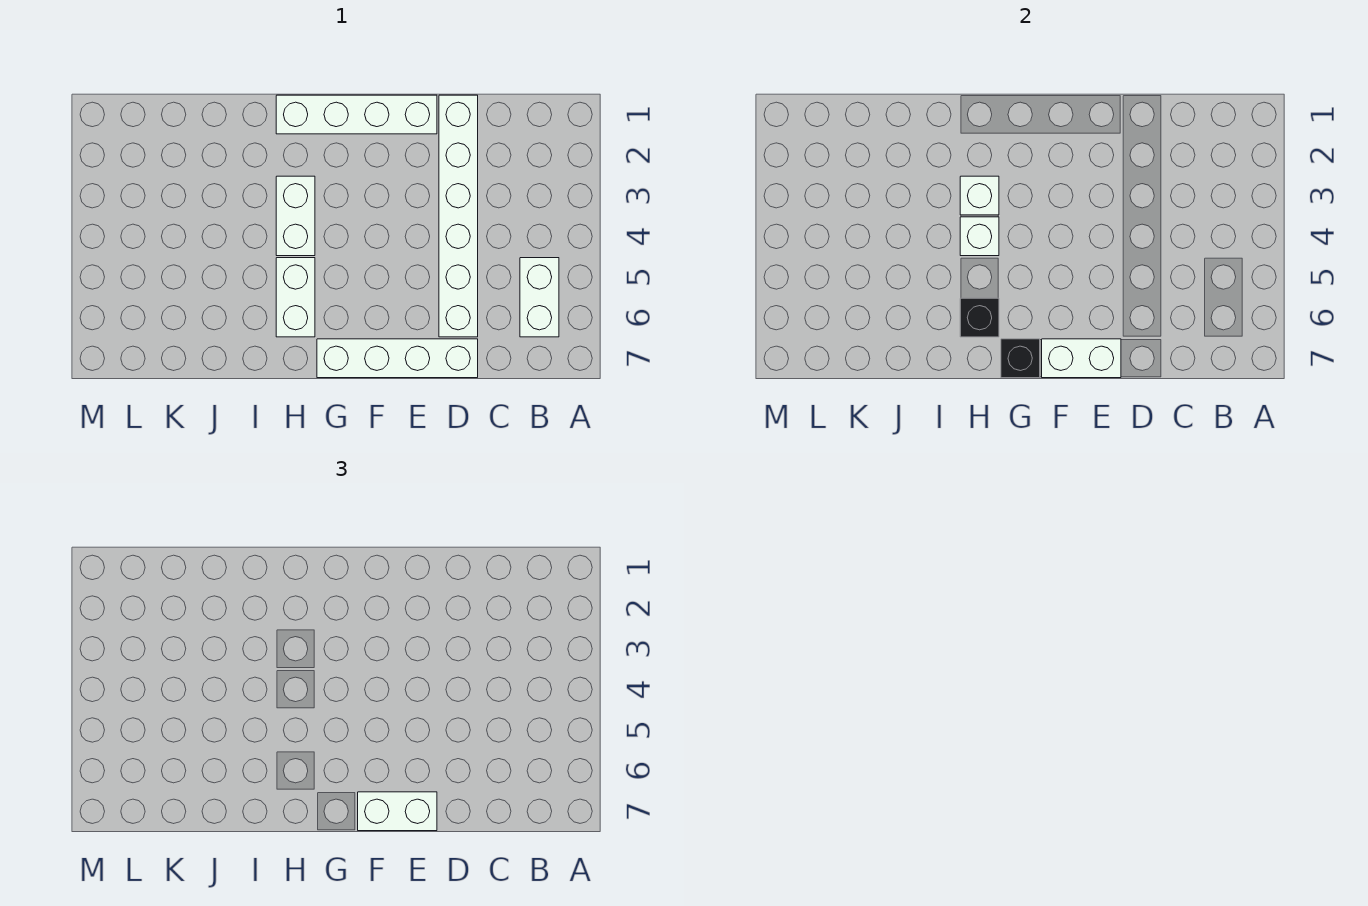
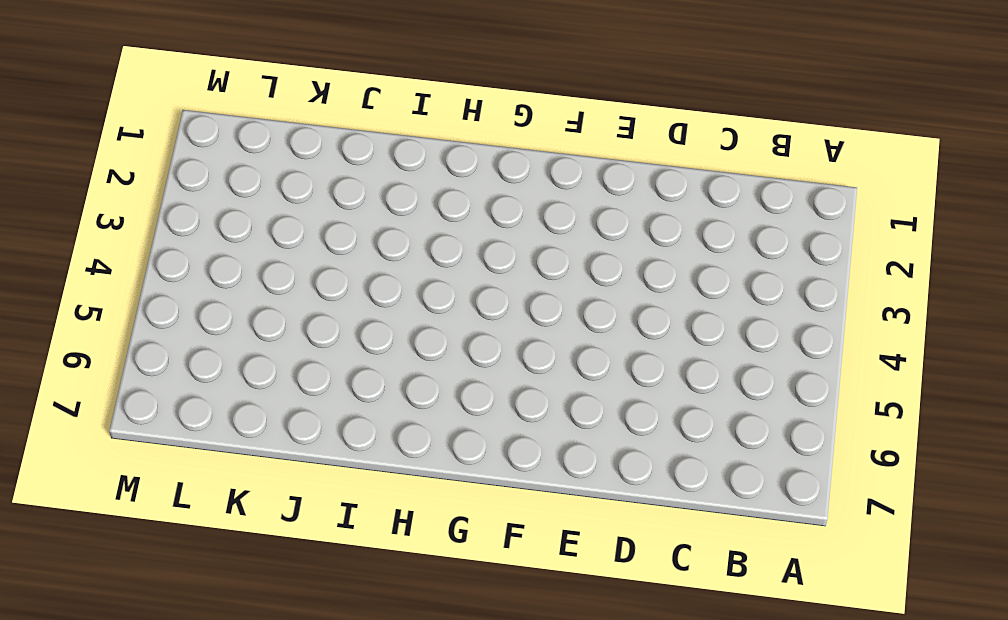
none -> white 1x2 brick [520,258,559,337]
none -> white 1x6 brick [439,95,478,337]
none -> white 1x4 brick [317,339,478,378]

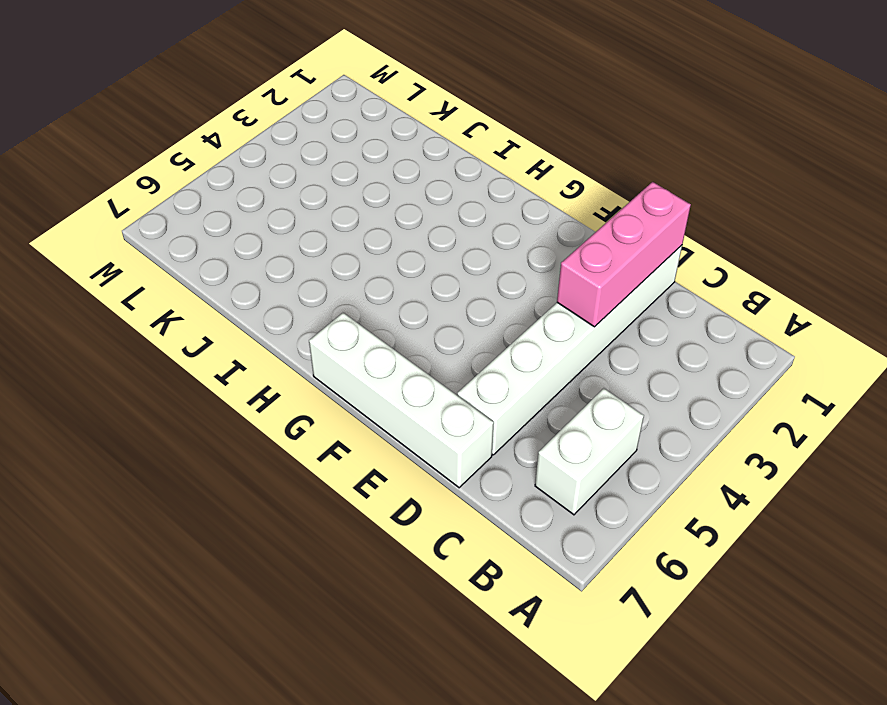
pink 1x3 brick [557,182,691,327] -> none
none -> white 1x4 brick [276,95,437,134]
none -> white 1x2 brick [276,176,315,256]
none -> white 1x2 brick [276,258,315,337]

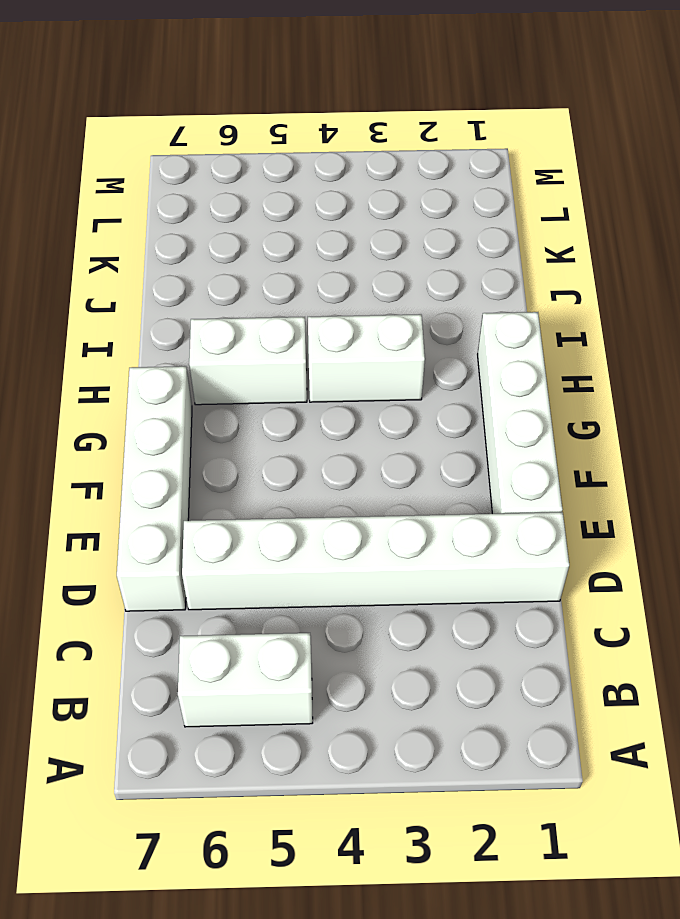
none -> white 1x2 brick [1042,339,1121,378]
none -> black 1x1 brick [1001,339,1040,378]
none -> white 1x1 brick [960,176,999,215]

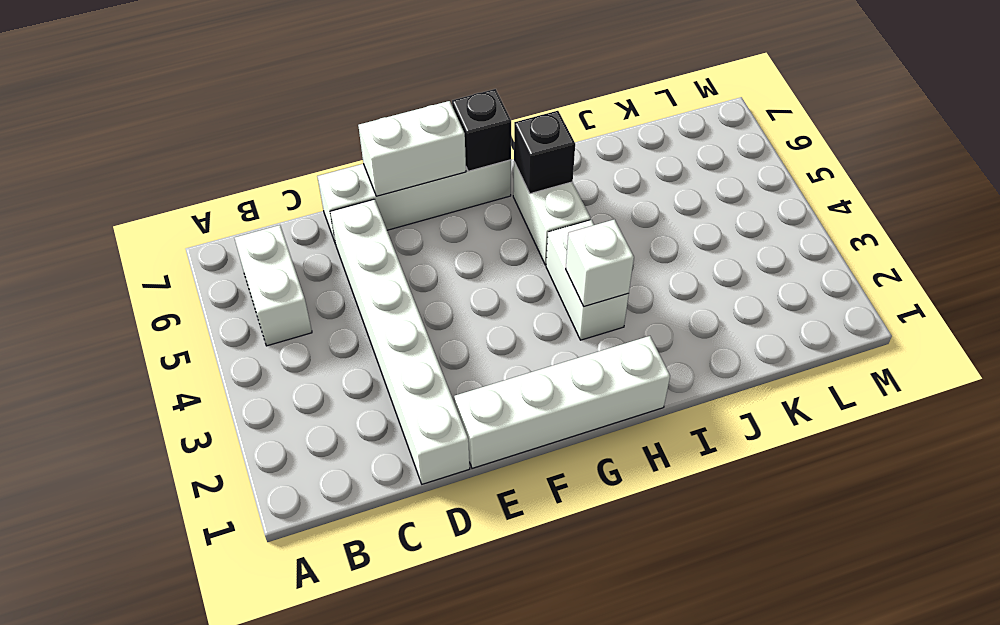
none -> white 1x1 brick [960,217,999,256]
none -> white 1x2 brick [358,792,437,831]

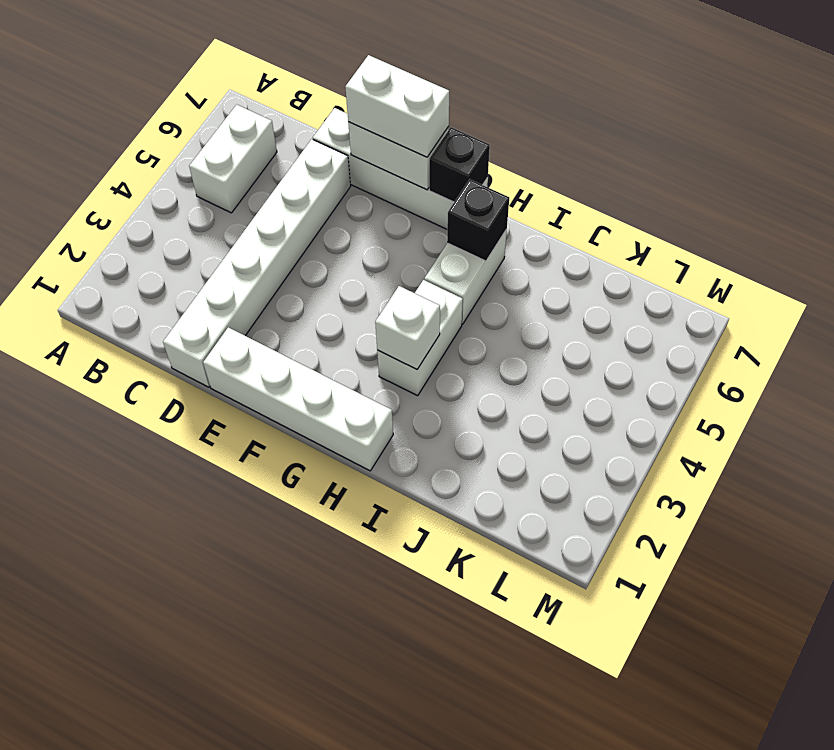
none -> white 1x1 brick [960,217,999,256]

